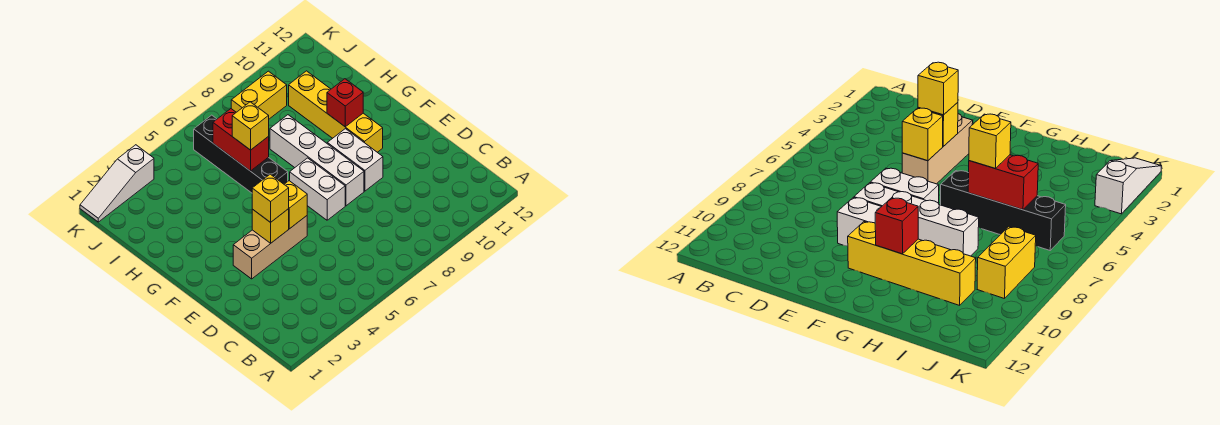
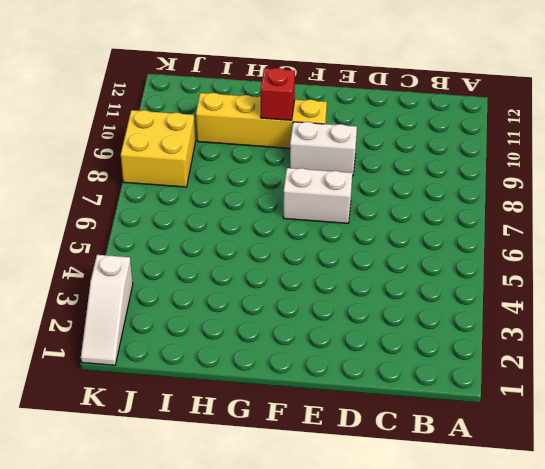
yellow 2x2 brick [121,110,195,187] -> yellow 1x2 brick [231,71,287,119]
none -> tan 1x3 brick [233,216,307,279]
none -> white 1x4 brick [270,115,364,206]
none -> black 1x4 brick [194,115,288,193]

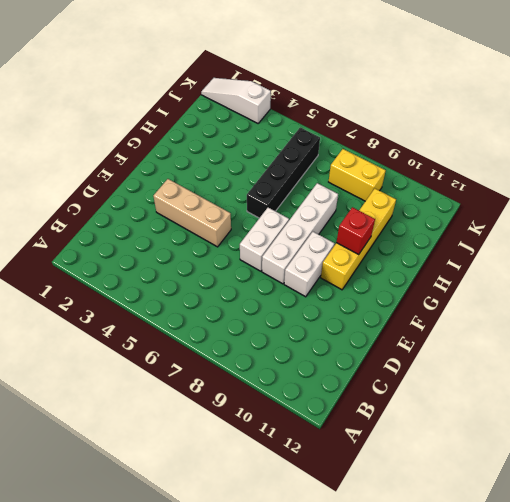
none -> yellow 1x1 brick [252,209,289,243]
none -> yellow 1x1 brick [284,181,307,229]
none -> red 1x2 brick [213,109,269,171]

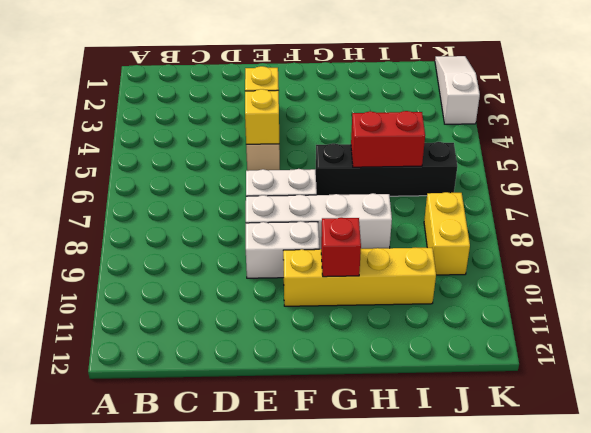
none -> yellow 1x1 brick [252,174,289,222]
none -> yellow 1x1 brick [232,102,269,150]

